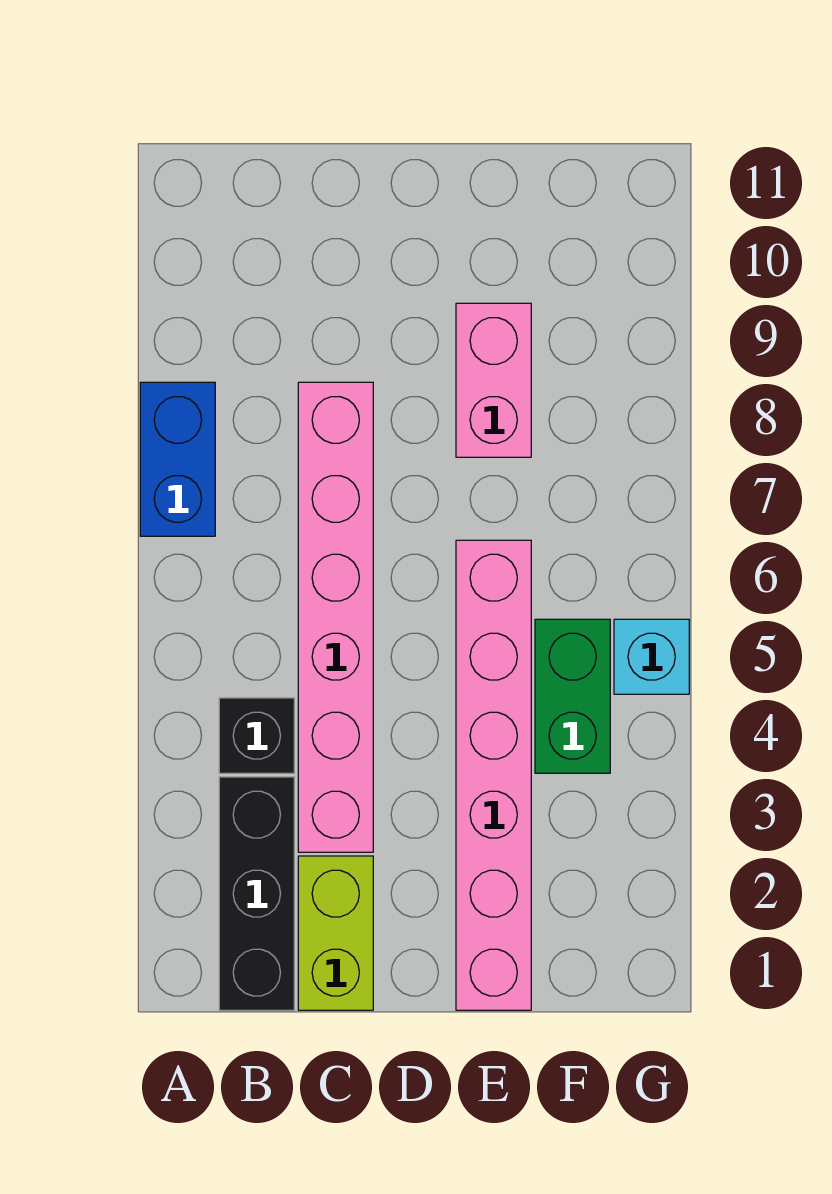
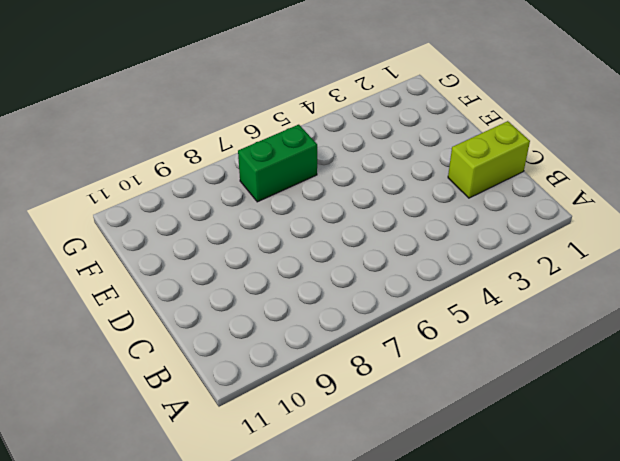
green 1x2 brick [238,125,317,202] -> green 1x2 brick moved to [535,619,610,773]
none -> blue 1x2 brick [140,382,215,536]
none -> black 1x3 brick [219,777,294,1010]

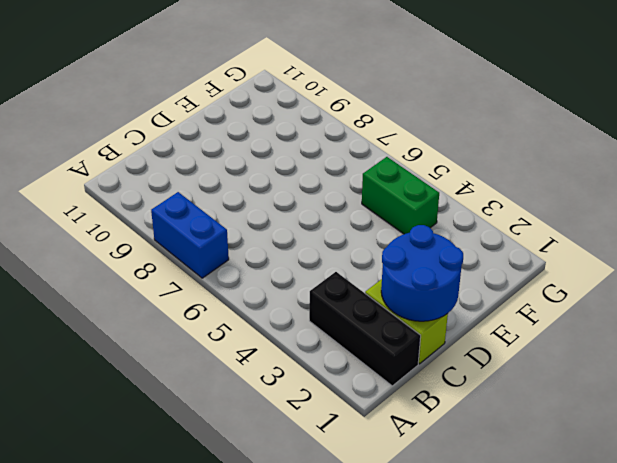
blue 2x2 round brick [381,225,463,321] -> none
none -> black 1x1 brick [219,698,294,773]
none -> pink 1x6 brick [298,382,373,852]

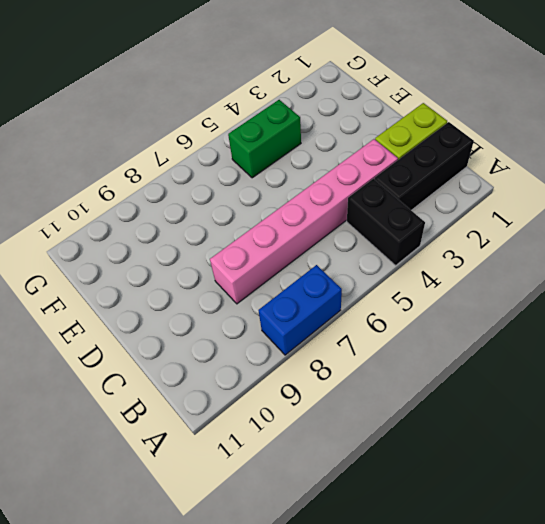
black 1x2 brick [347,179,425,265] -> black 1x1 brick [219,698,294,773]
none -> pink 1x6 brick [456,540,531,1010]
none -> pink 1x2 brick [456,303,531,457]

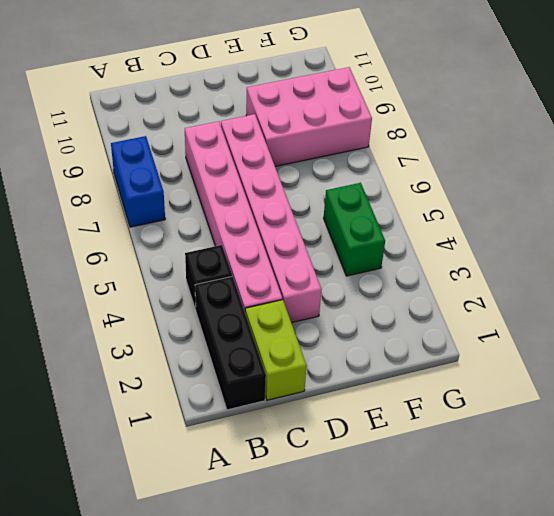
pink 1x6 brick [221,114,321,323] -> pink 1x6 brick moved to [456,540,531,1010]
pink 2x3 brick [246,67,372,166] -> pink 1x2 brick [456,303,531,457]
none -> cyan 1x1 brick [614,619,689,694]

